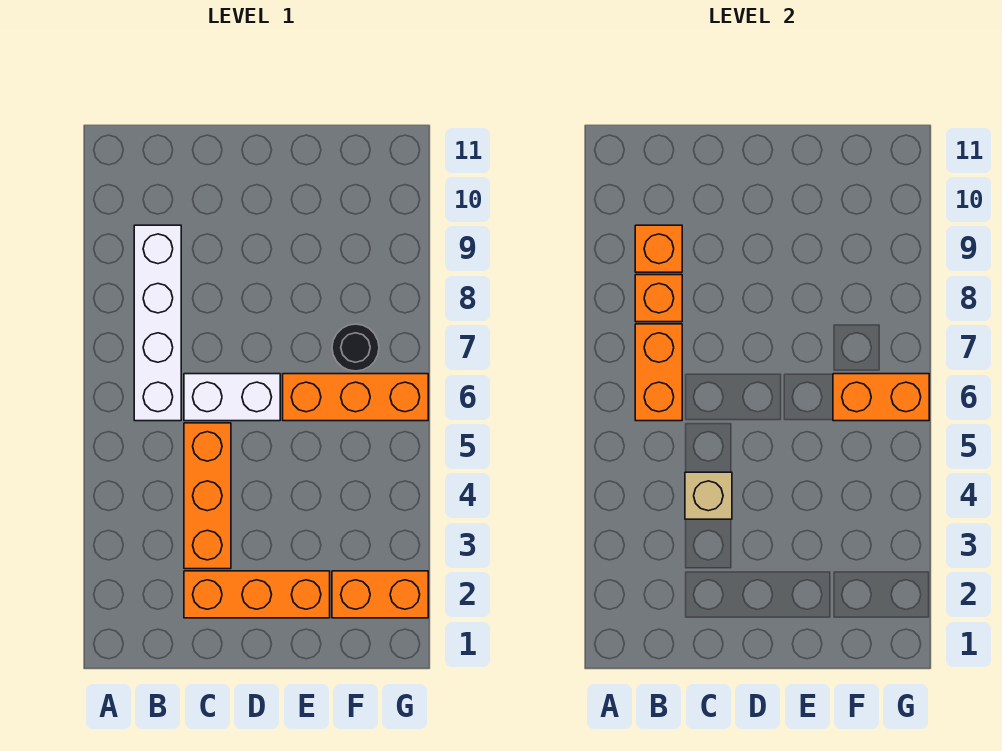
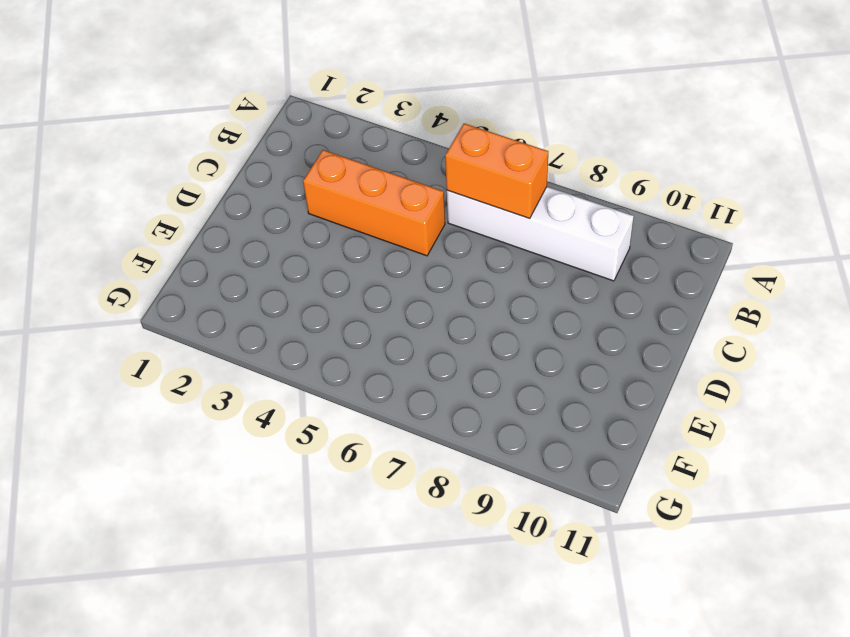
none -> orange 1x3 brick [184,571,330,618]
none -> white 1x2 brick [184,374,280,421]
none -> orange 1x3 brick [283,374,428,421]

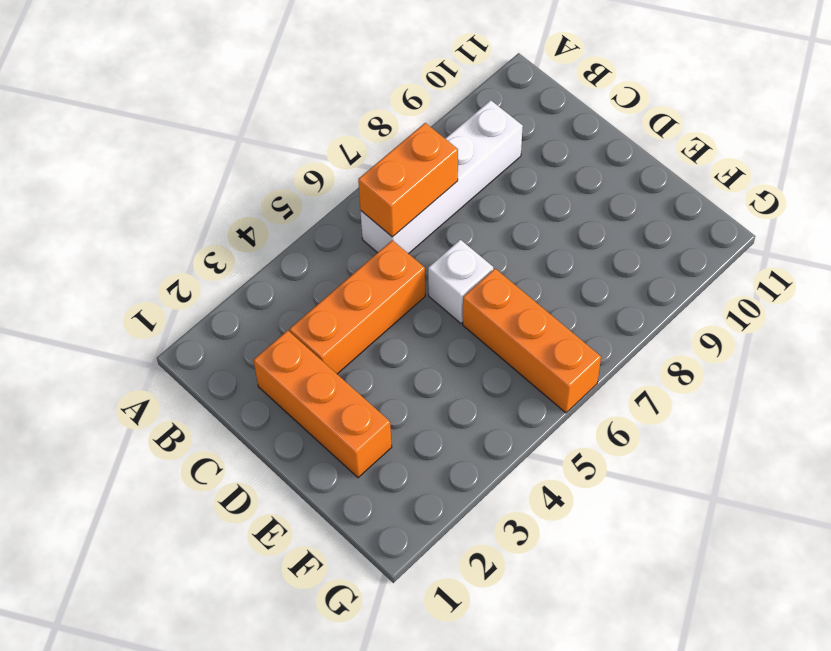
white 1x1 brick [428,240,493,323] -> white 1x2 brick [184,374,280,421]
none -> orange 1x2 brick [332,571,428,618]
none -> black 1x1 round brick [332,324,379,371]
none -> orange 1x1 brick [635,275,682,322]

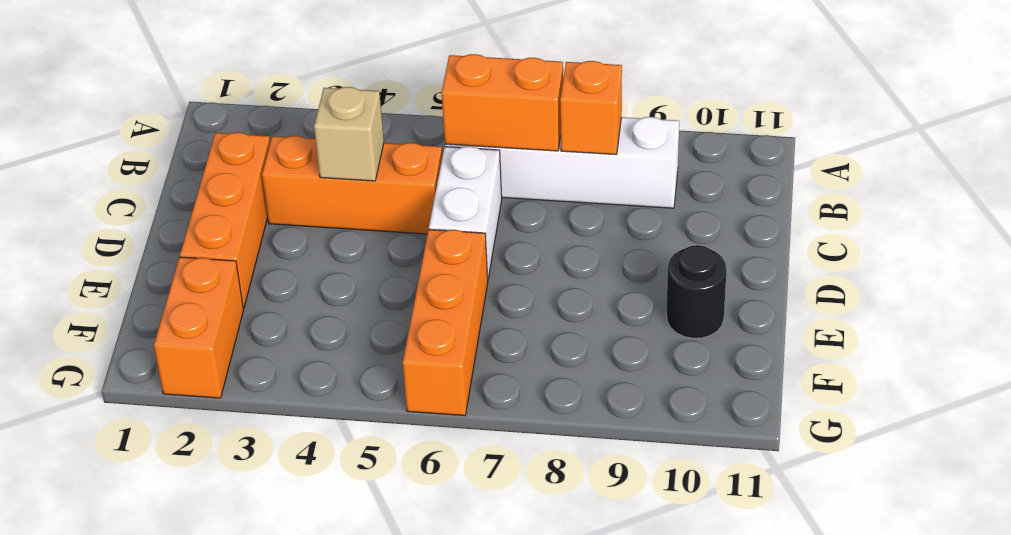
black 1x1 round brick [666,245,727,338] -> black 1x1 round brick moved to [332,324,379,371]
none -> orange 1x1 brick [635,225,682,272]
none -> orange 1x2 brick [833,374,929,421]

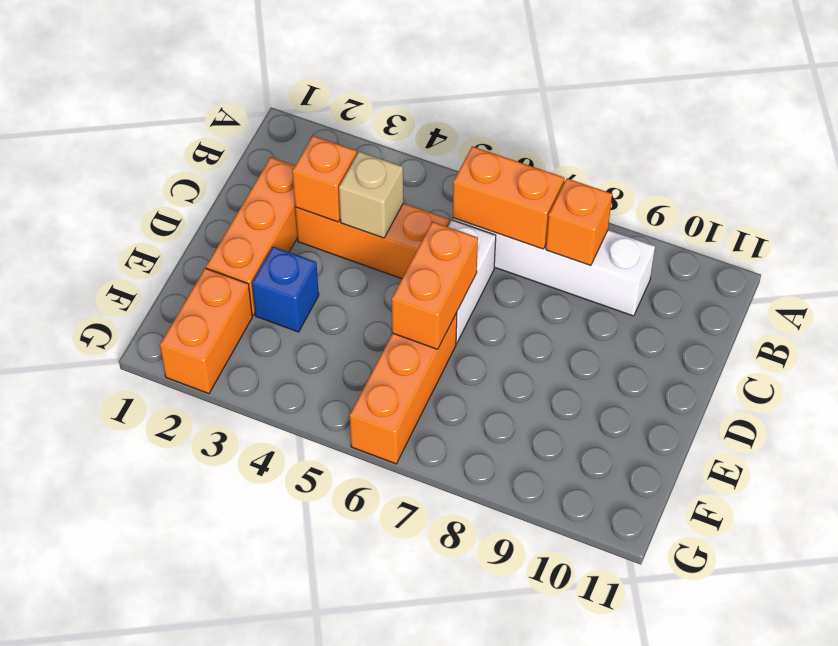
orange 1x1 brick [292,136,357,222] -> orange 1x1 brick moved to [635,225,682,272]
orange 1x2 brick [392,222,478,349] -> orange 1x2 brick moved to [833,374,929,421]
blue 1x1 brick [252,247,319,332] -> none
none -> black 1x1 round brick [332,324,379,371]

